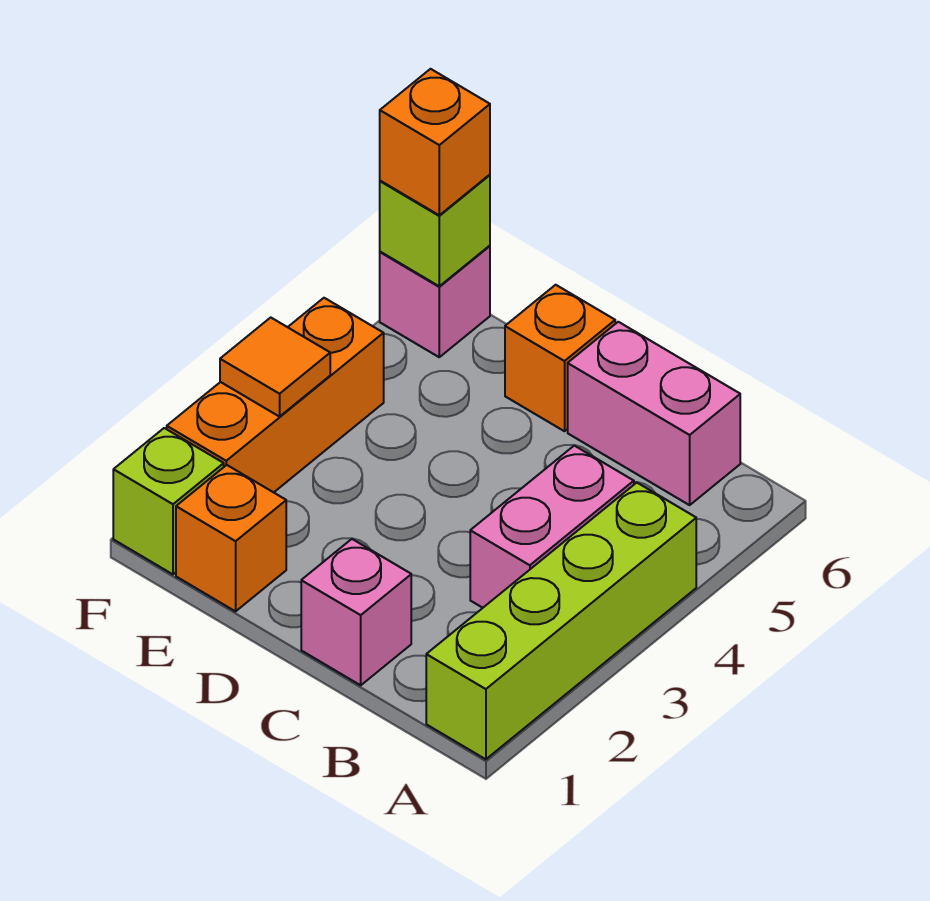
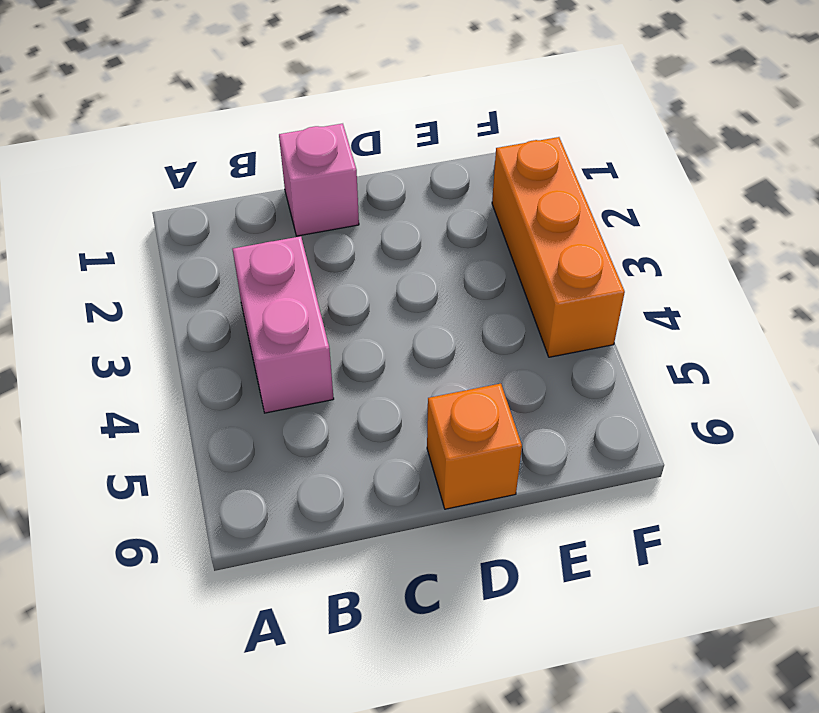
none -> lime 1x4 brick [426,483,696,759]
none -> pink 1x2 brick [568,322,740,505]
none -> orange 1x1 brick [176,465,286,611]

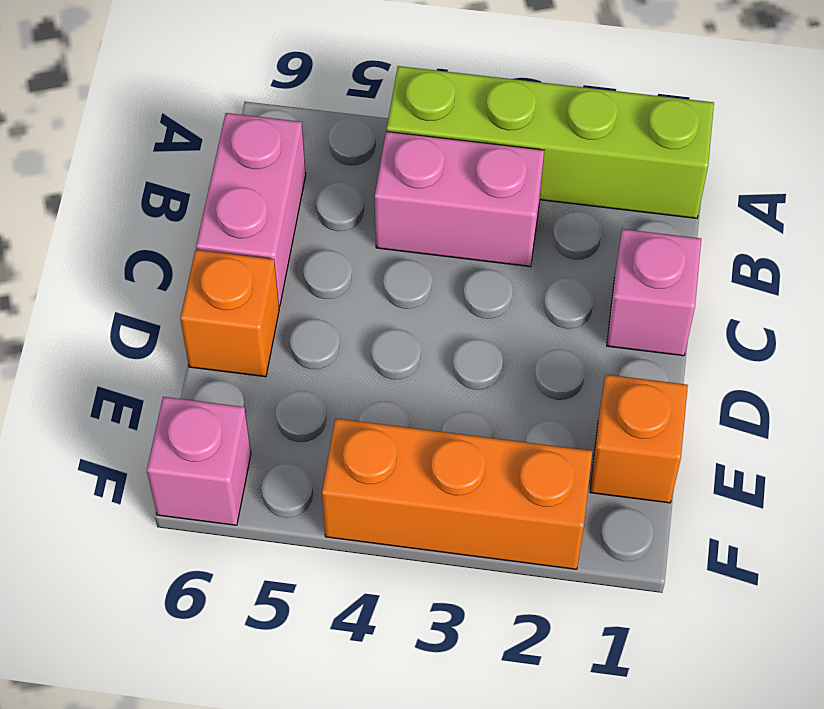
none -> lime 1x1 brick [113,428,224,574]
none -> orange 1x1 tile [220,318,330,417]
none -> lime 1x1 brick [380,175,490,286]

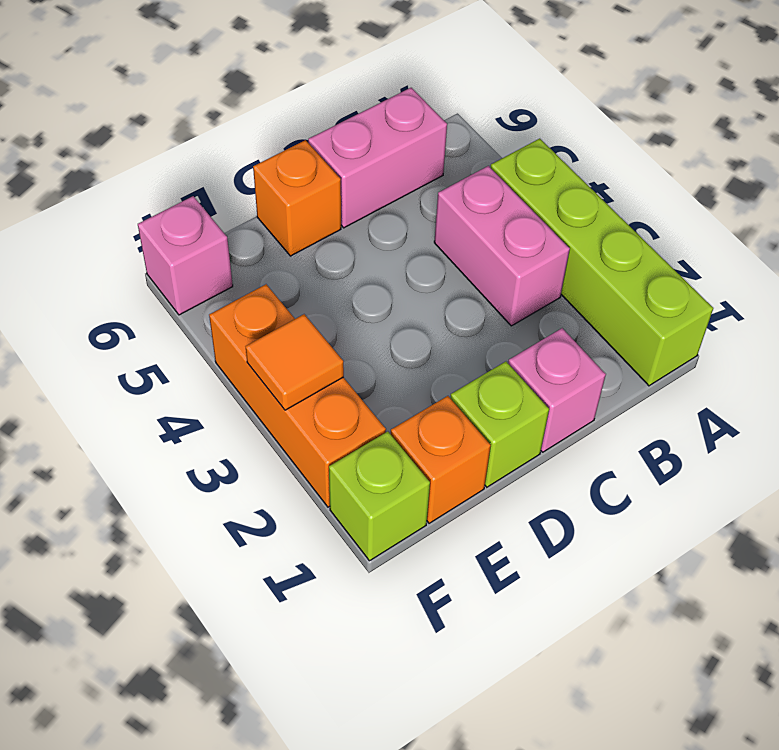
lime 1x1 brick [450,362,549,487] -> lime 1x1 brick moved to [380,175,490,286]
none -> orange 1x1 brick [380,69,490,215]

